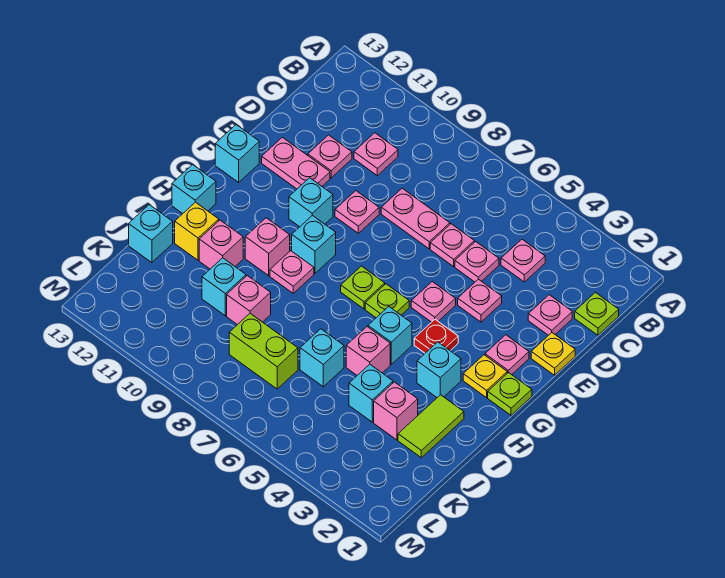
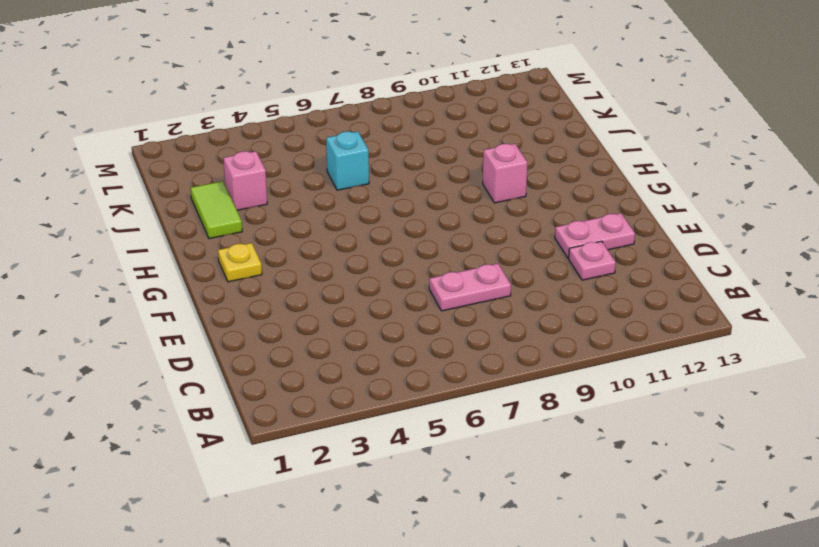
none -> lime 1x1 plate [575,292,619,335]
none -> pink 1x1 plate [501,239,545,282]
none -> pink 1x1 plate [354,133,398,176]
none -> pink 1x1 plate [528,295,572,335]

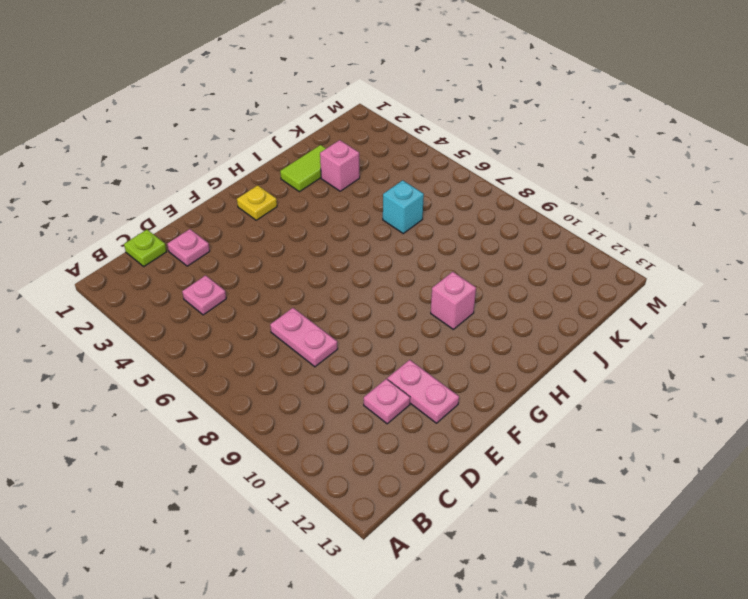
none -> pink 1x1 plate [354,133,398,176]
none -> pink 1x1 plate [455,242,499,282]
none -> pink 1x1 plate [430,224,474,266]
none -> yellow 1x1 plate [531,333,575,375]

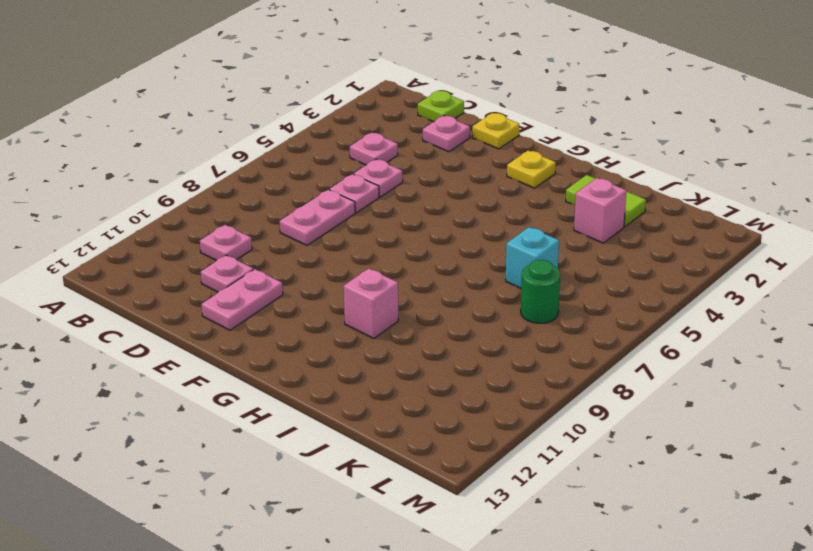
green 1x1 round brick [521,260,560,323] -> lime 1x2 brick [229,313,298,389]
none -> pink 1x1 plate [458,279,502,322]
none -> pink 1x1 plate [335,191,379,233]
none -> pink 1x1 plate [485,335,529,375]
none -> pink 1x1 plate [411,282,456,322]

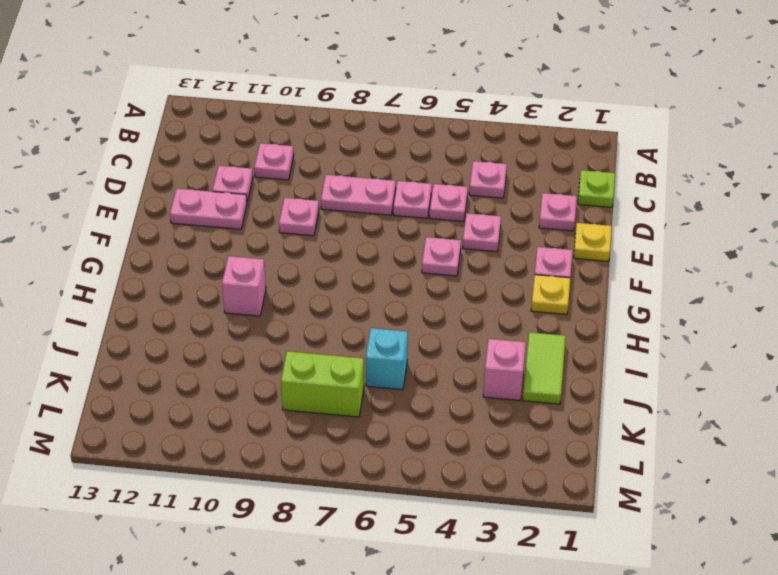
none -> cyan 1x1 brick [289,178,333,227]
none -> cyan 1x1 brick [215,125,259,182]
none -> lime 1x1 plate [488,372,532,415]
none -> red 1x1 plate [414,320,458,353]

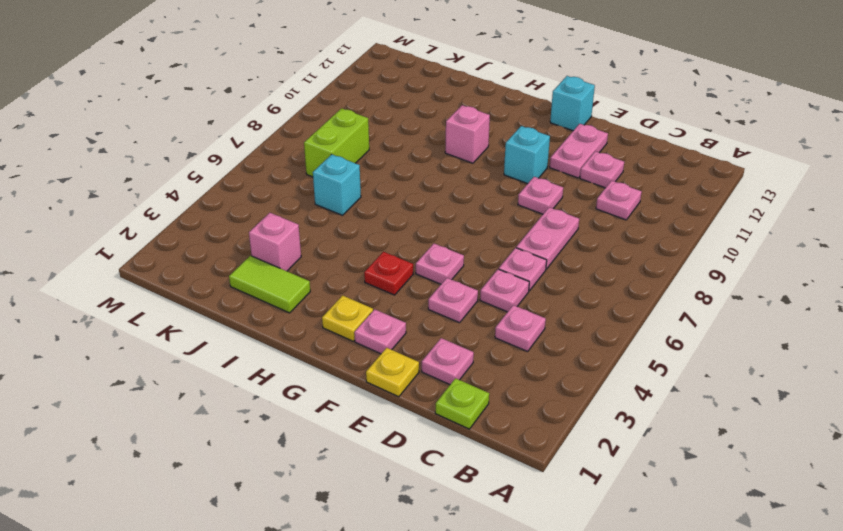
none -> lime 1x1 plate [488,372,532,415]
none -> lime 1x1 plate [365,284,409,318]
none -> lime 1x1 plate [341,266,385,309]
none -> cyan 1x1 brick [292,215,336,273]

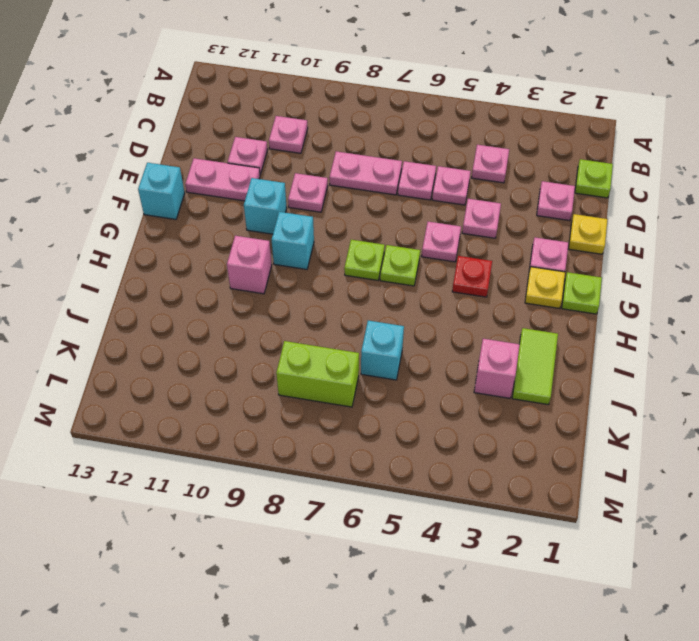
none -> cyan 1x1 brick [417,342,461,397]
none -> cyan 1x1 brick [368,307,412,364]
none -> pink 1x1 plate [270,251,314,293]
none -> cyan 1x1 brick [172,165,216,214]

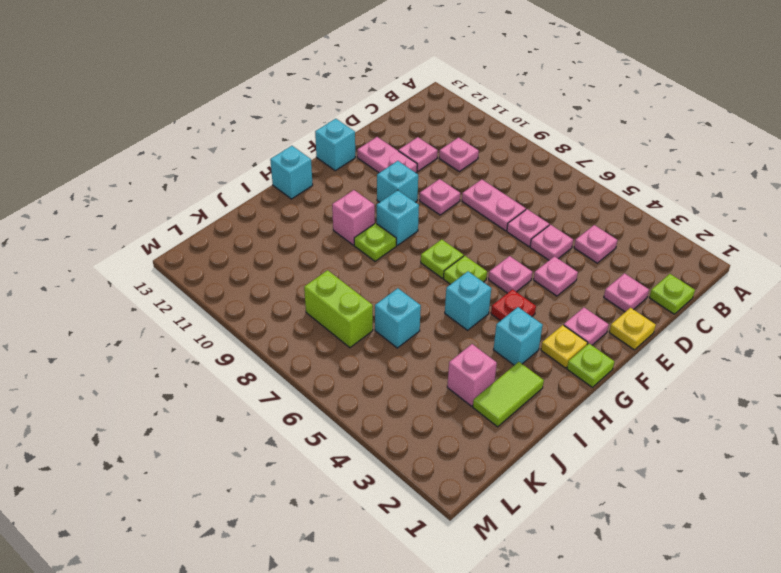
lime 1x1 plate [354,223,396,261] -> pink 1x1 plate [270,251,314,293]
none -> pink 1x1 brick [346,327,390,375]
none -> pink 1x1 brick [199,220,243,269]
none -> yellow 1x1 brick [175,202,219,260]
none -> cyan 1x1 brick [349,364,393,422]

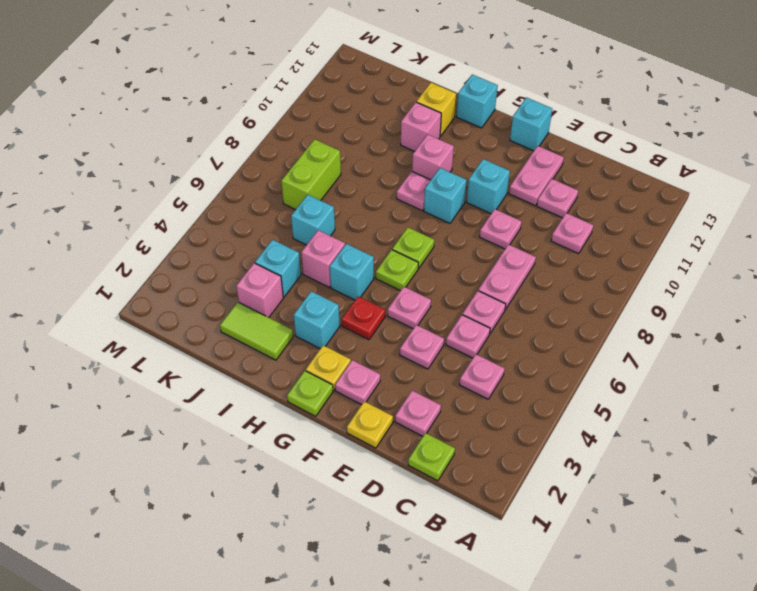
none -> pink 1x1 brick [227,276,271,325]
none -> cyan 1x1 brick [202,258,246,316]
none -> cyan 1x1 brick [129,205,173,263]

